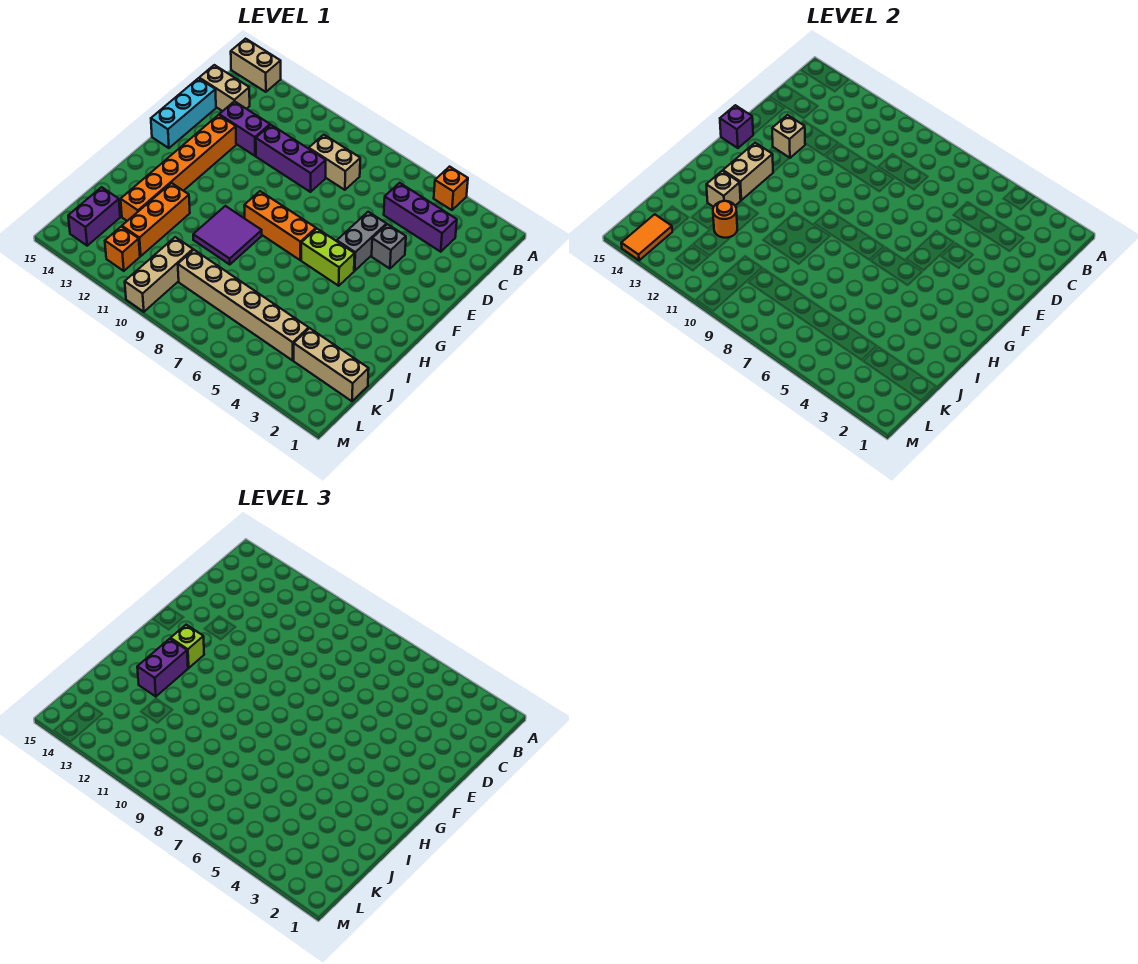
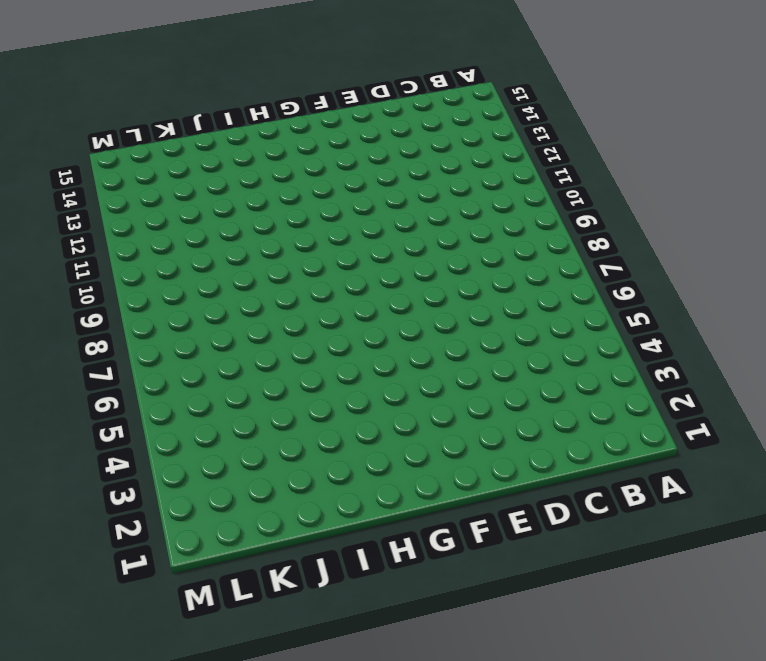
none -> orange 1x1 brick [434,167,468,210]
none -> tan 1x2 brick [231,39,281,92]
none -> purple 1x3 brick [384,183,457,252]

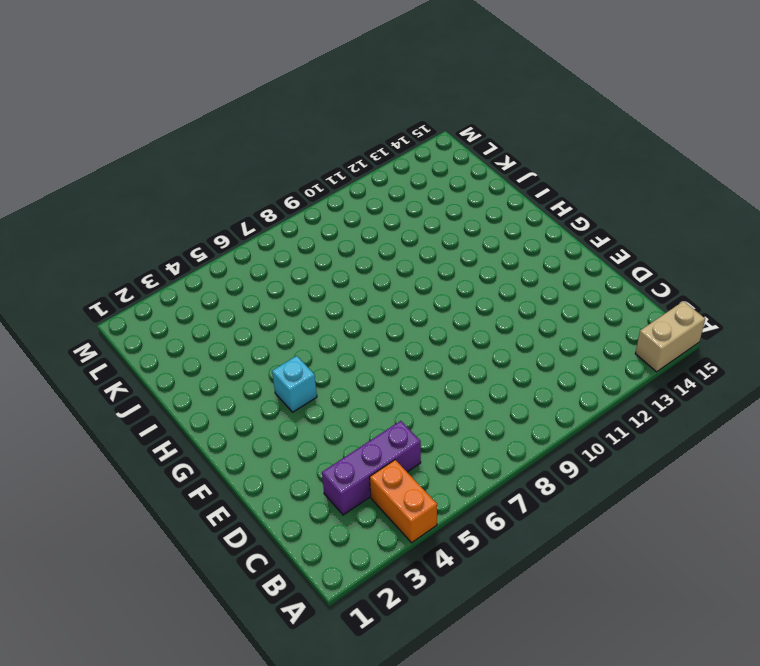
orange 1x2 brick [370,460,437,543] -> orange 1x1 brick [434,167,468,210]
cyan 1x1 brick [272,356,317,412] -> none
none -> tan 1x2 brick [309,135,360,190]
none -> tan 1x2 brick [199,65,250,111]
none -> purple 1x3 brick [256,125,326,192]

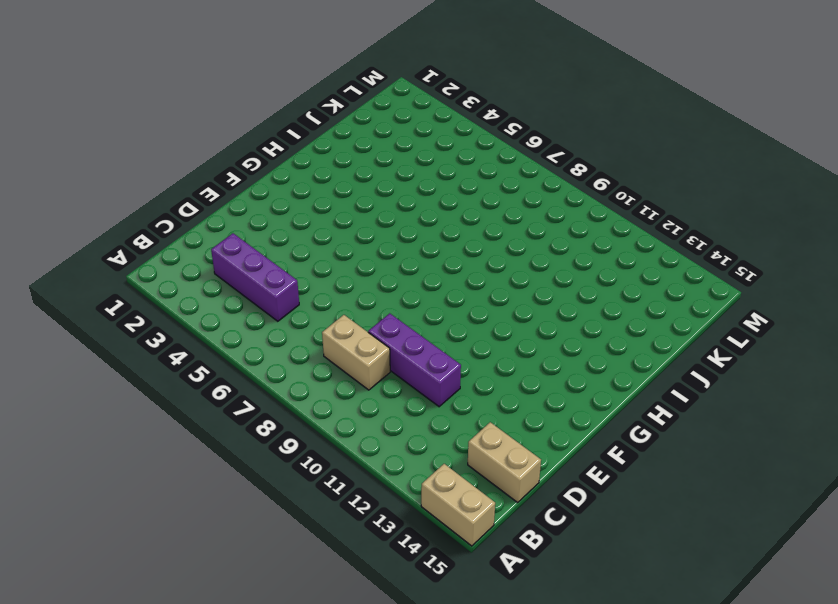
none -> orange 1x1 brick [434,167,468,210]
none -> purple 1x2 brick [219,101,270,156]
none -> cyan 1x3 brick [151,78,216,148]

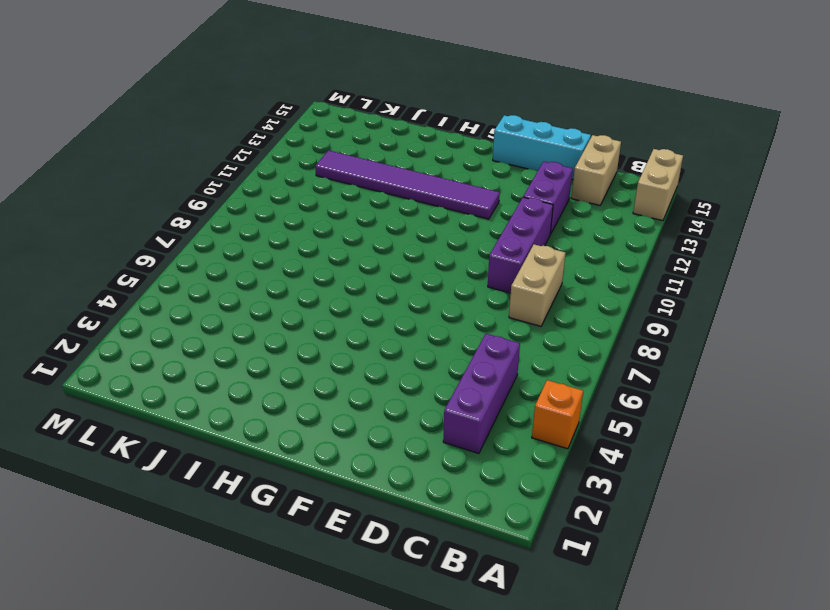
purple 1x6 tile [315,150,500,219] -> orange 1x3 brick [122,183,190,256]
none -> grey 1x1 brick [372,224,406,269]
none -> grey 1x2 brick [337,212,386,271]
none -> orange 1x6 brick [121,115,236,221]

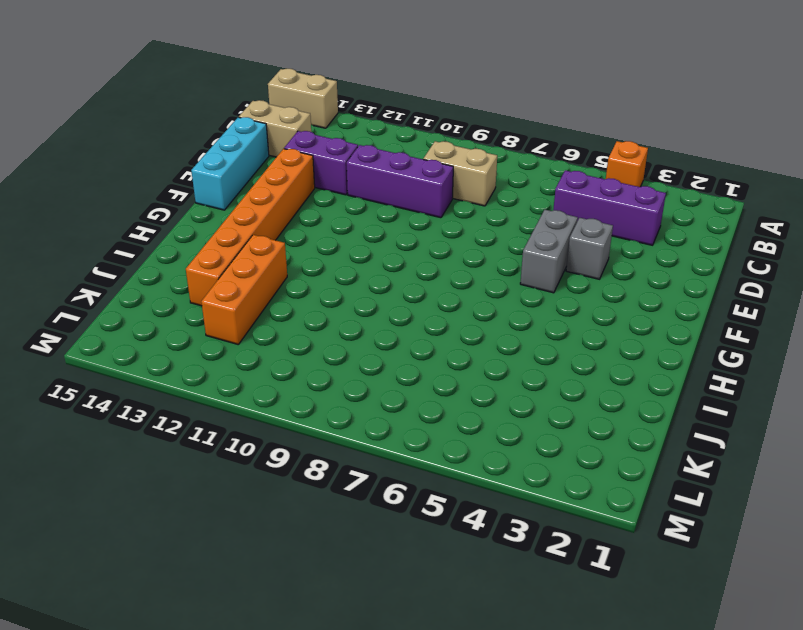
none -> lime 1x2 brick [301,229,355,286]
none -> orange 1x3 brick [244,191,316,260]
none -> purple 2x2 tile [193,206,262,265]

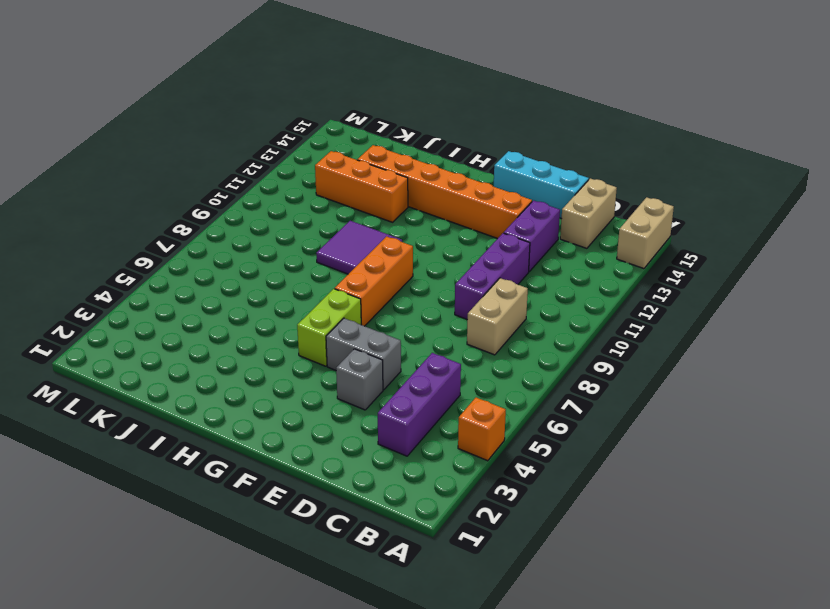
none -> tan 1x3 brick [294,328,369,401]
none -> tan 1x6 brick [178,250,309,360]
none -> tan 1x3 brick [125,237,193,312]

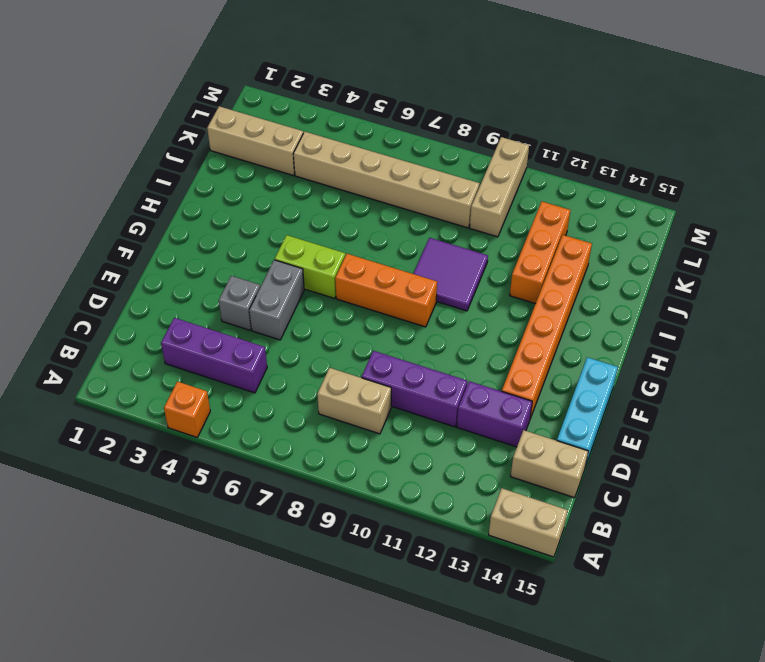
none -> purple 1x2 brick [68,187,120,246]
none -> orange 1x1 brick [105,227,140,271]
none -> tan 1x1 brick [772,115,805,158]

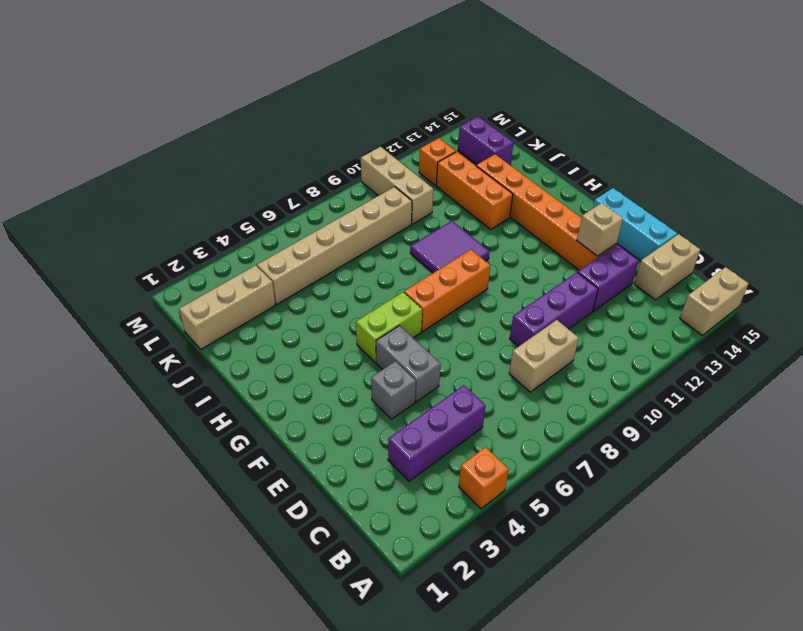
none -> purple 1x1 brick [720,105,753,148]
none -> tan 1x2 brick [723,143,773,200]
none -> tan 1x1 brick [706,171,741,207]

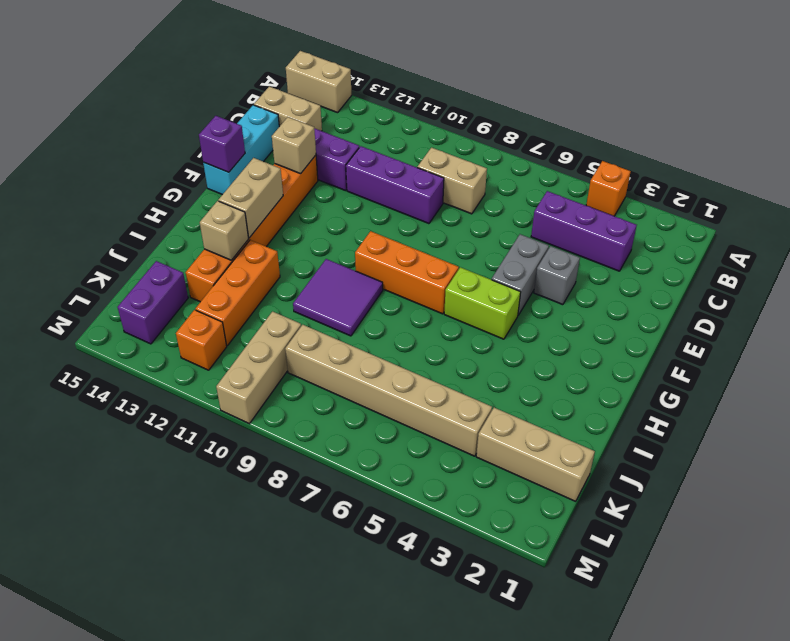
none -> orange 1x1 round brick [713,201,737,238]
none -> orange 1x2 tile [621,214,672,260]
none -> lime 1x1 brick [171,625,204,668]

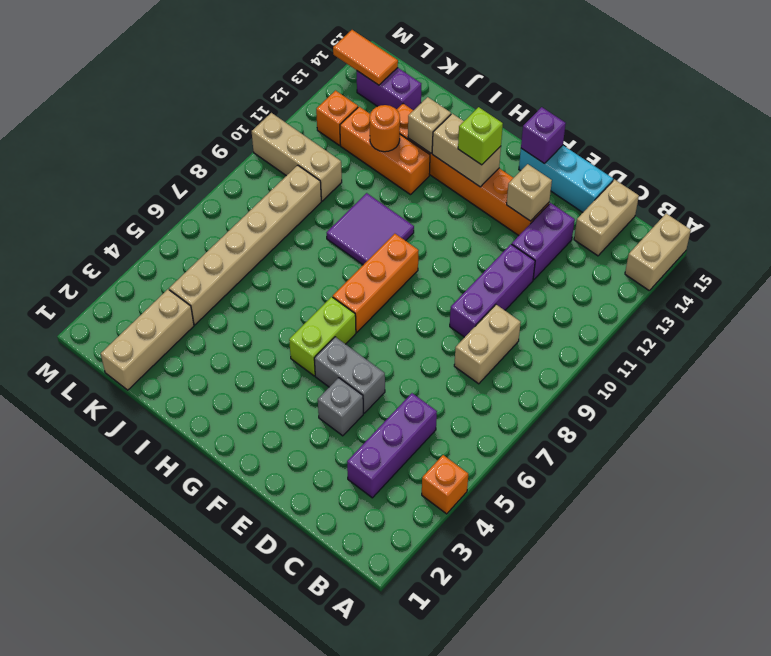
none -> purple 1x2 brick [137,639,188,697]

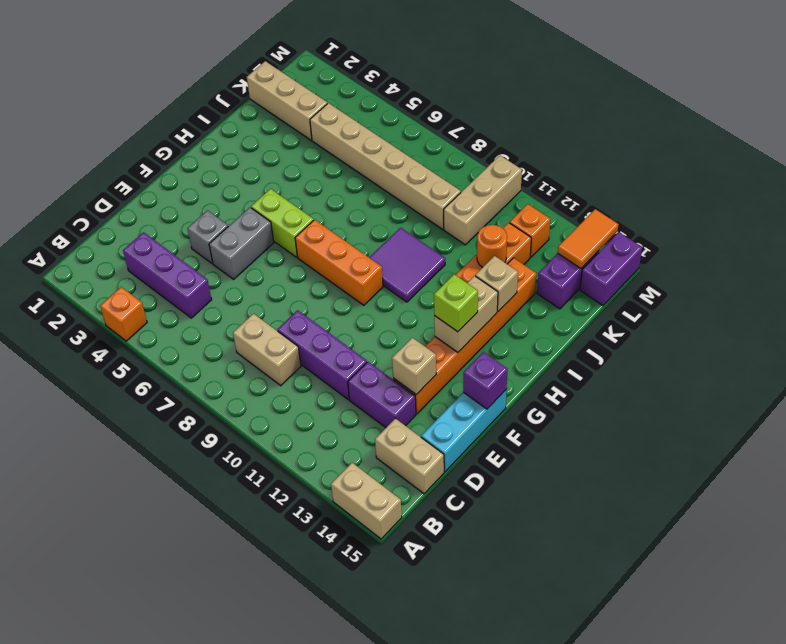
purple 1x2 brick [580,232,642,305] -> purple 1x2 brick moved to [137,639,188,697]

